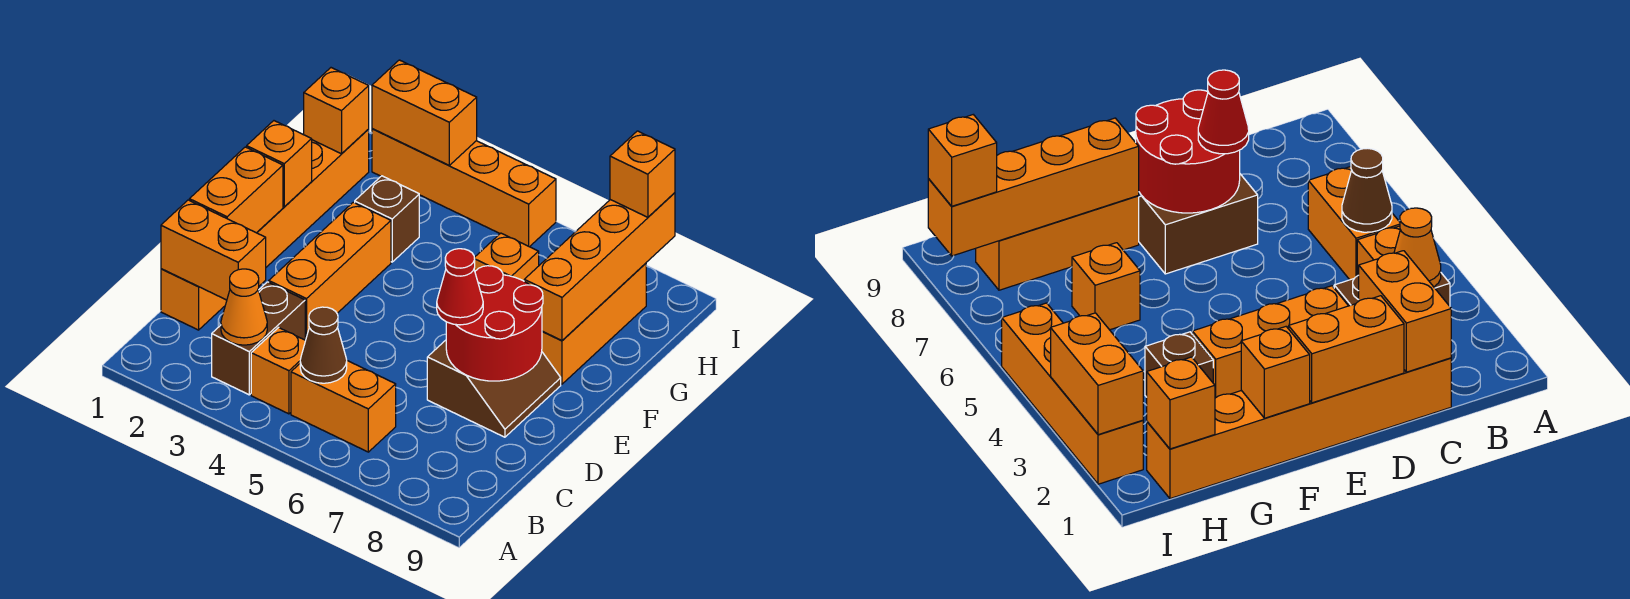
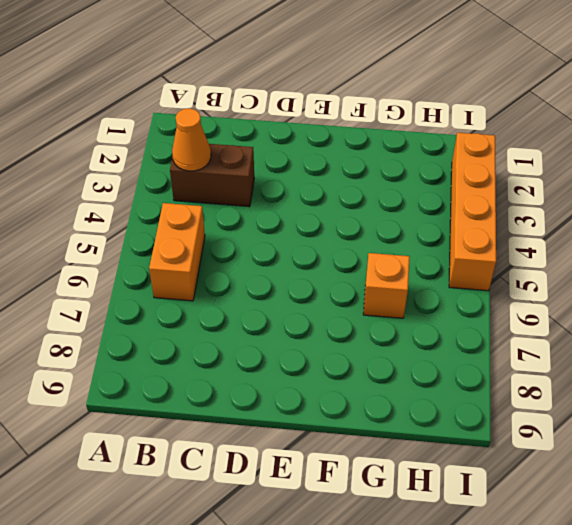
none -> orange 1x1 brick [251,328,306,414]
none -> orange 1x6 brick [161,129,369,330]
none -> orange 1x3 brick [269,202,391,340]

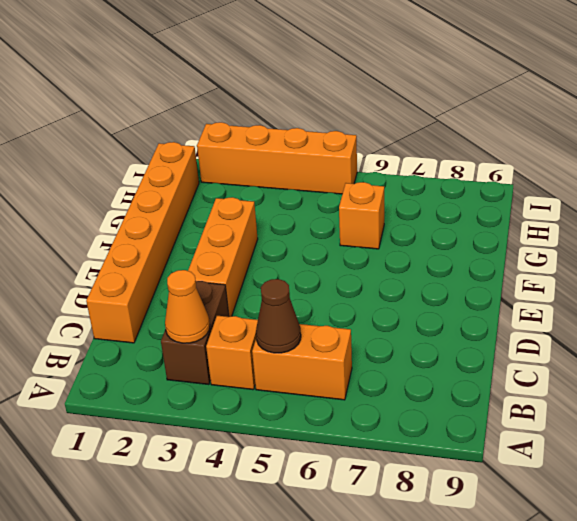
none -> brown 2x2 slope [427,340,561,437]
none -> orange 1x3 brick [542,263,646,384]
none -> brown 1x1 brick [355,176,419,262]

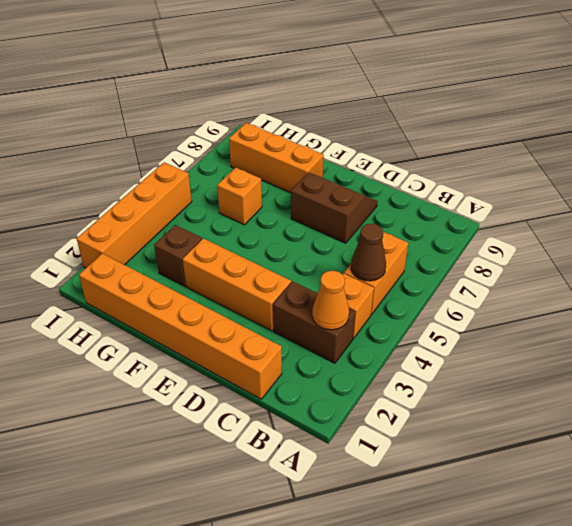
none -> orange 1x2 brick [161,200,266,300]
none -> orange 1x2 brick [189,147,283,233]
none -> red 2x2 round brick [446,266,543,381]

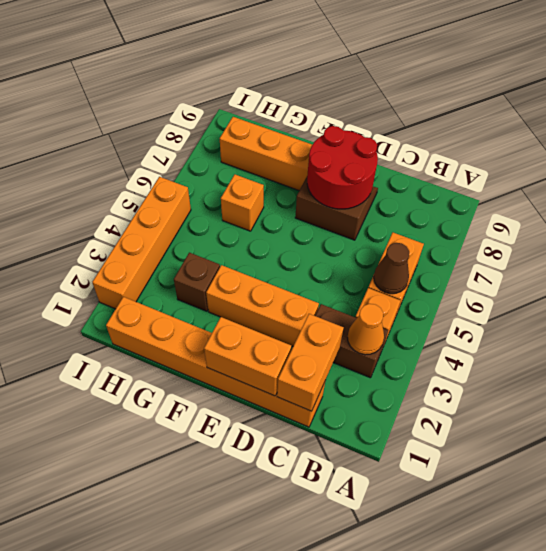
none -> orange 1x1 brick [247,121,312,207]
none -> orange 1x4 brick [524,193,675,340]
none -> orange 1x1 brick [304,68,369,154]

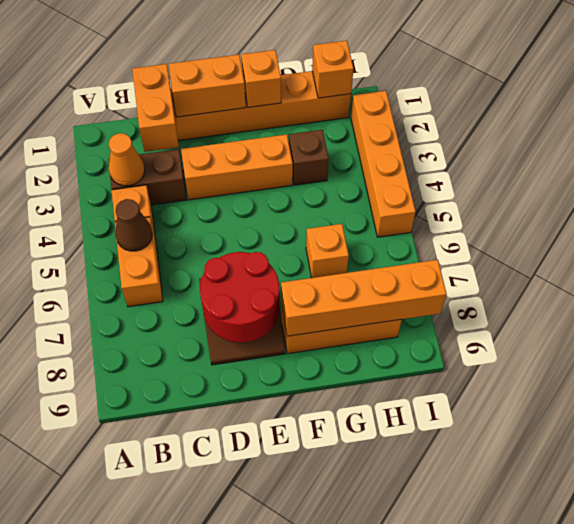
none -> orange 1x2 brick [372,60,477,165]
none -> red 1x1 cone [437,249,483,325]
none -> orange 1x1 brick [610,131,675,217]

